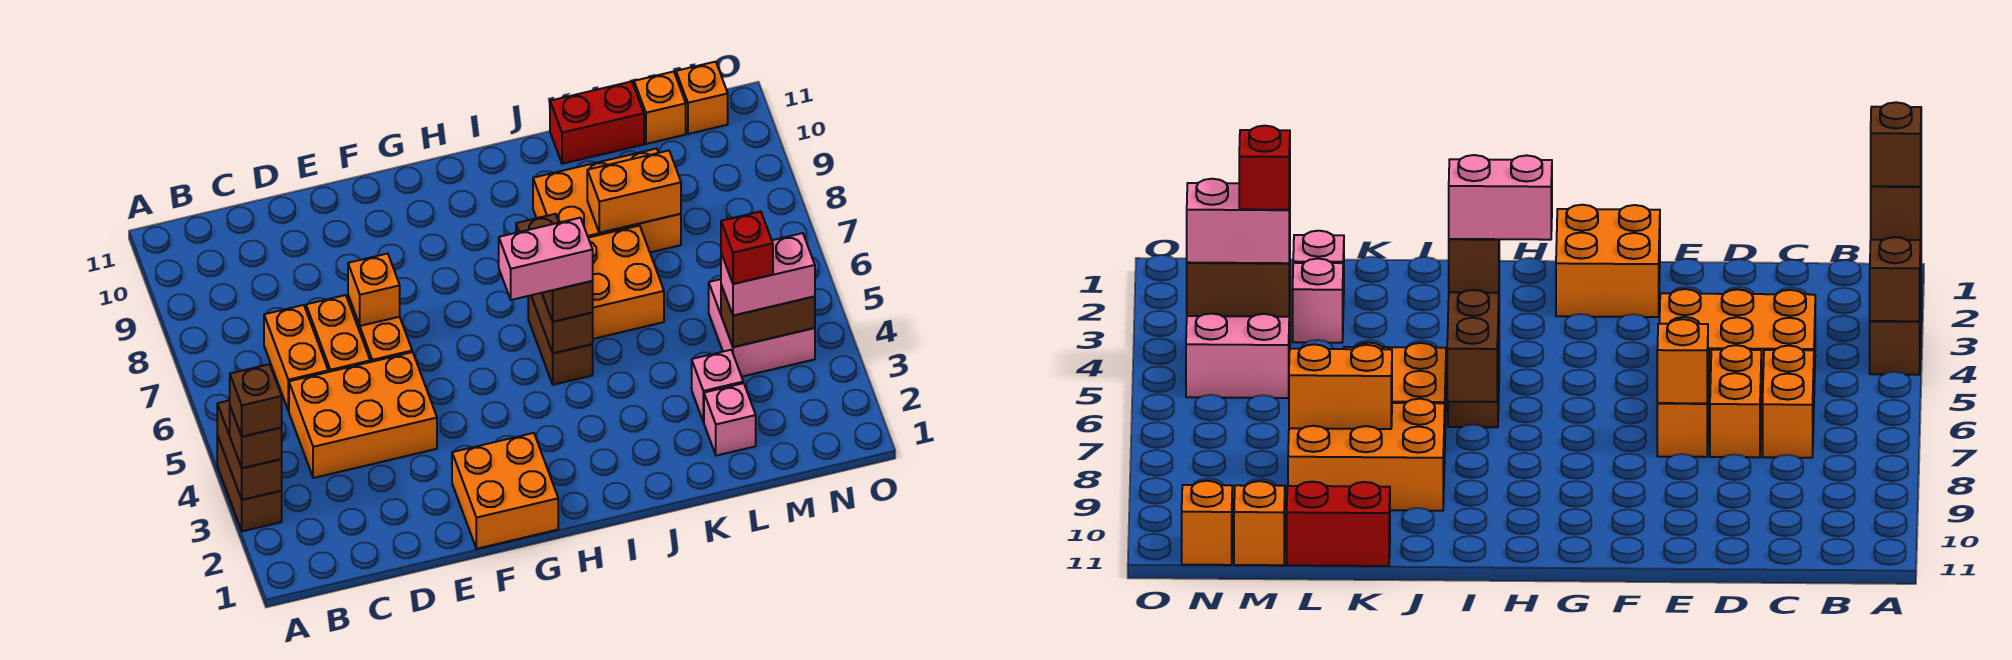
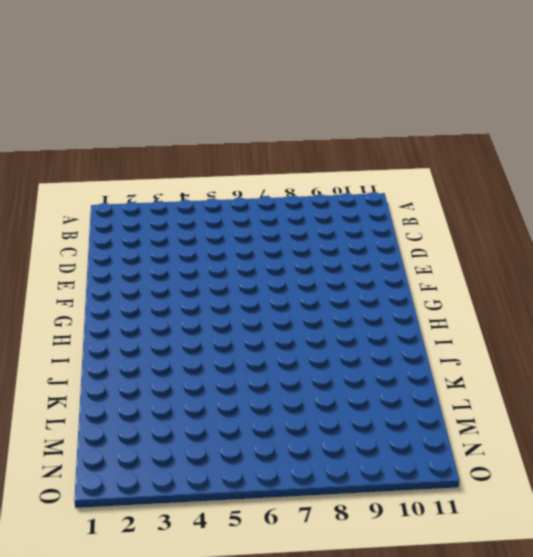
none -> brown 1x2 brick [217,435,282,531]
none -> orange 2x3 brick [289,352,437,478]
none -> orange 1x2 brick [264,305,328,411]

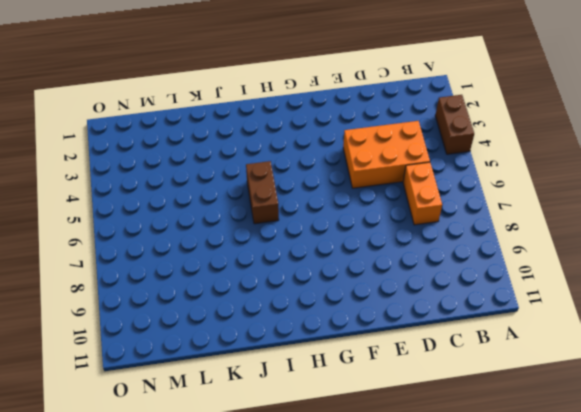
none -> orange 1x2 brick [306,295,370,372]
none -> orange 1x2 brick [348,296,412,362]
none -> orange 2x2 brick [452,433,558,549]

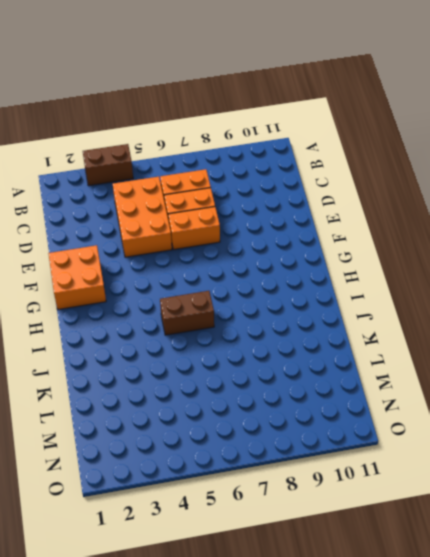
none -> orange 2x2 brick [588,226,664,339]
none -> orange 2x3 brick [533,149,681,252]
none -> red 1x2 brick [550,81,644,164]

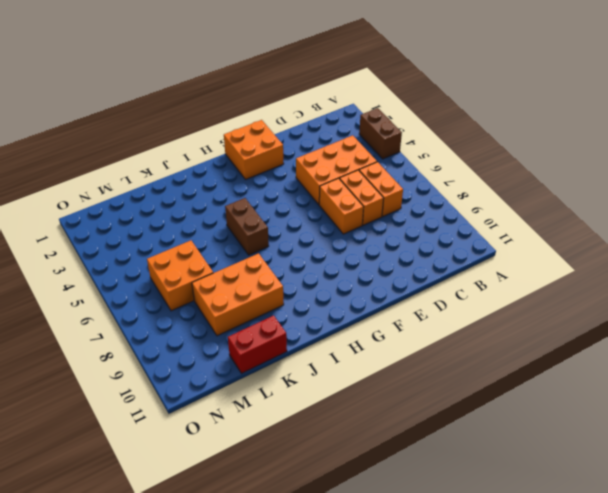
orange 2x2 brick [147,240,213,311] -> orange 2x2 brick moved to [588,226,664,339]
none -> pink 1x1 brick [704,383,756,456]
none -> pink 1x1 brick [692,350,743,422]
none -> pink 2x2 brick [709,279,815,377]

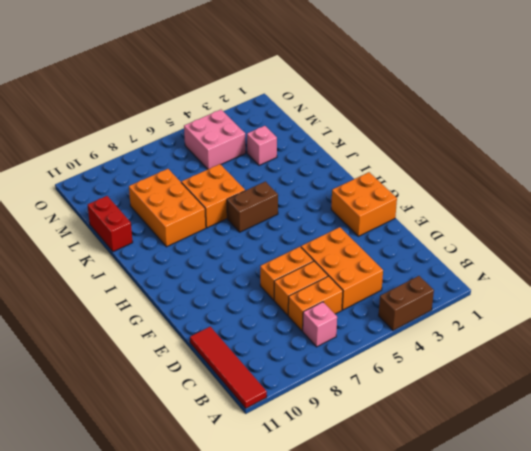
red 1x4 tile [190,327,267,408] -> none
pink 1x1 brick [303,302,337,347] -> pink 1x1 brick moved to [704,383,756,456]
none -> orange 1x1 brick [634,72,686,144]
none -> orange 1x1 brick [676,62,728,134]
none -> brown 1x2 brick [217,400,282,500]

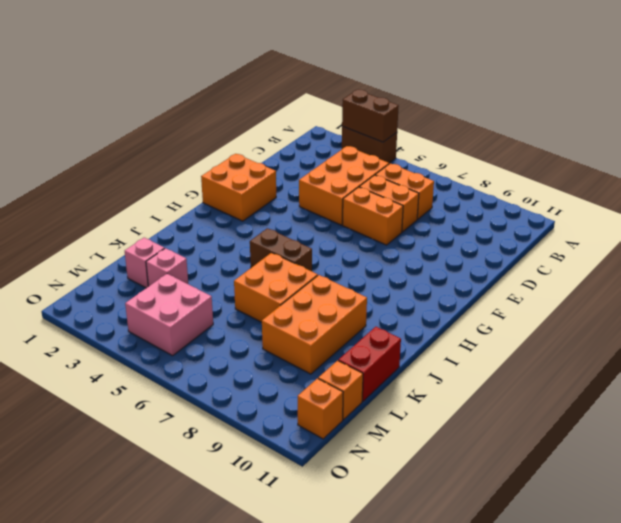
none -> orange 1x1 brick [348,254,400,326]
none -> brown 1x3 brick [516,214,593,353]
none -> orange 1x2 brick [587,151,681,233]

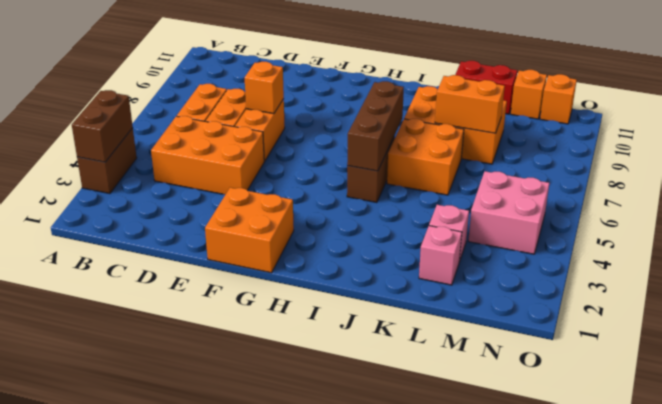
none -> brown 1x2 brick [721,285,815,347]
none -> brown 1x1 brick [230,407,282,468]
none -> brown 1x1 brick [542,281,593,322]

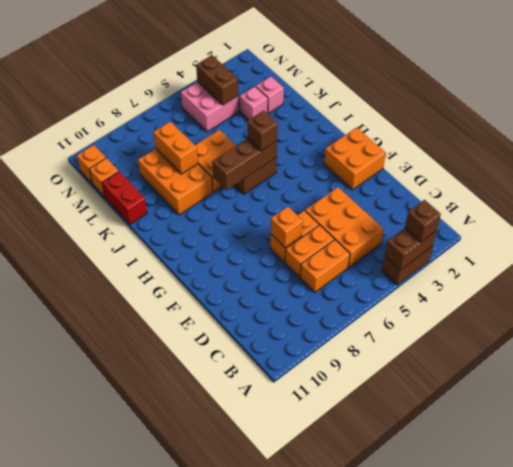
none -> pink 1x2 brick [721,233,815,316]
none -> brown 1x1 brick [230,364,282,437]
none -> pink 1x2 brick [499,218,593,300]

